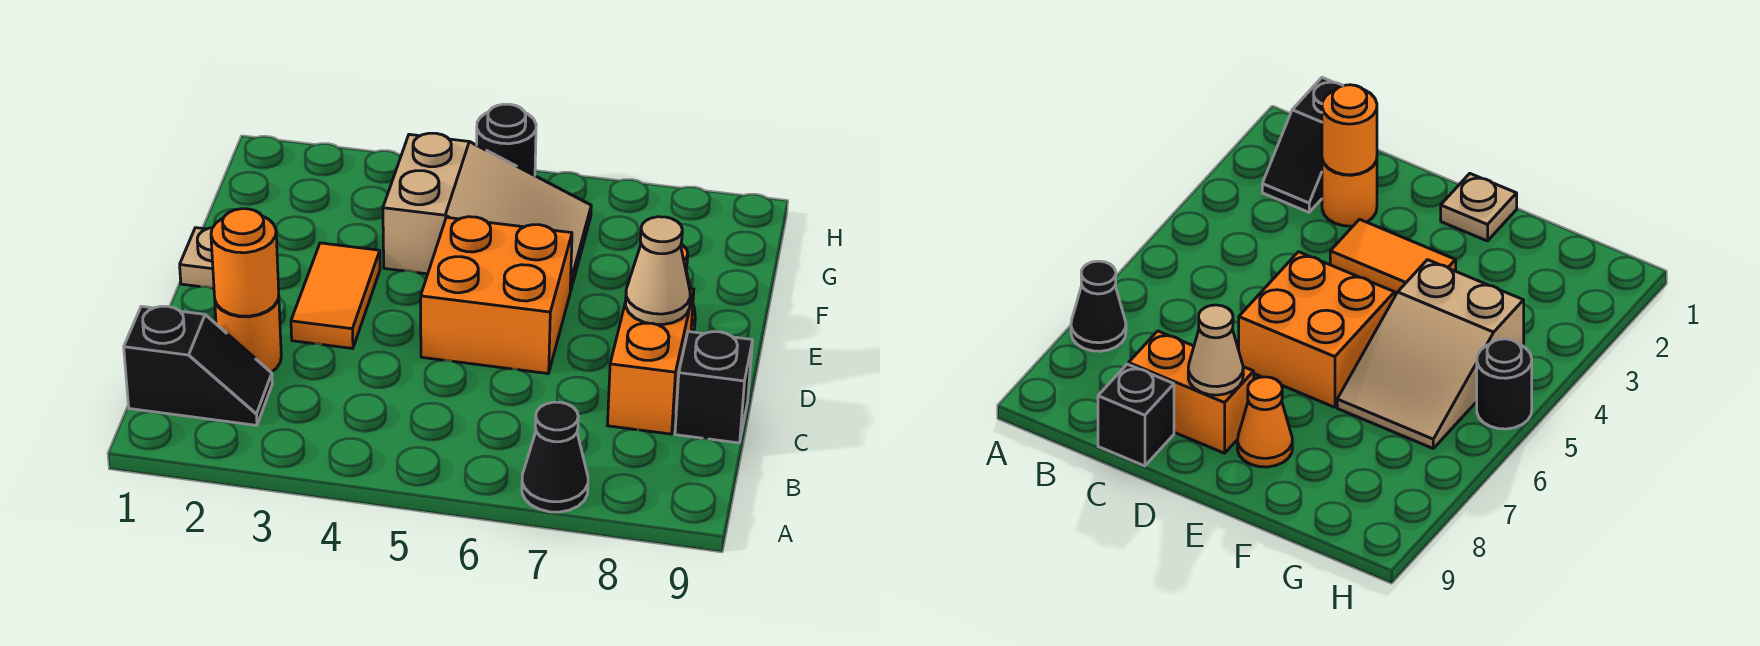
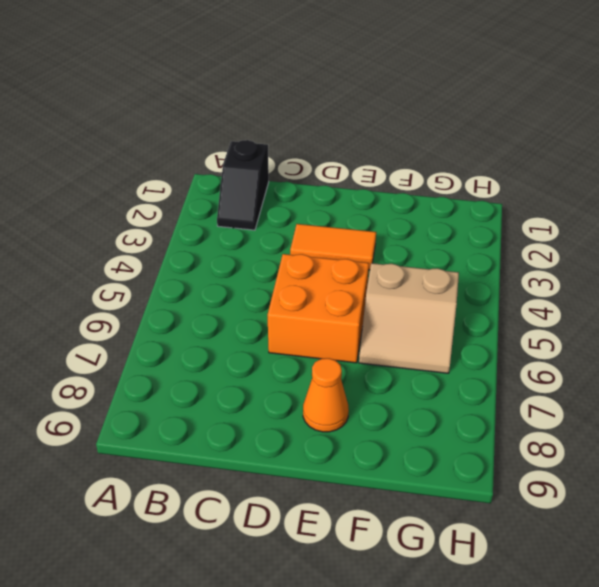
tan 2x2 slope [359,263,459,373] -> tan 2x3 slope [383,133,591,291]
none -> black 1x1 cone [522,402,588,512]
none -> orange 1x1 round brick [215,296,281,372]
none -> orange 1x2 brick [607,289,694,434]

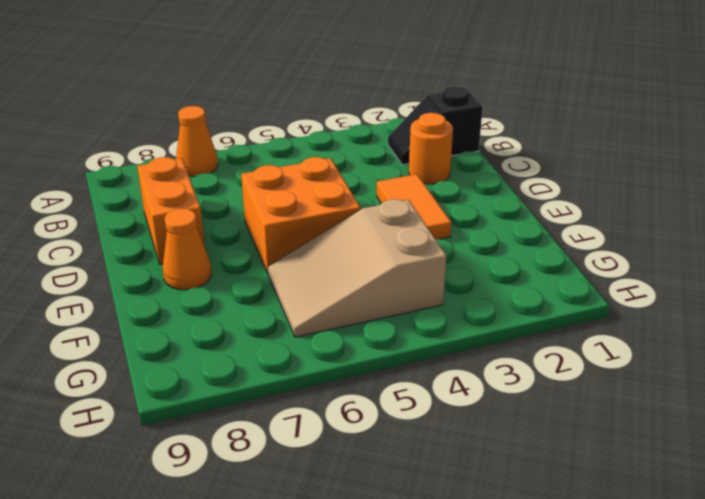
orange 1x1 cone [176,106,218,177] -> black 1x1 cone [522,402,588,512]
none -> black 1x1 brick [675,332,753,443]
none -> tan 1x1 plate [180,228,214,288]
none -> black 1x1 round brick [477,104,536,176]

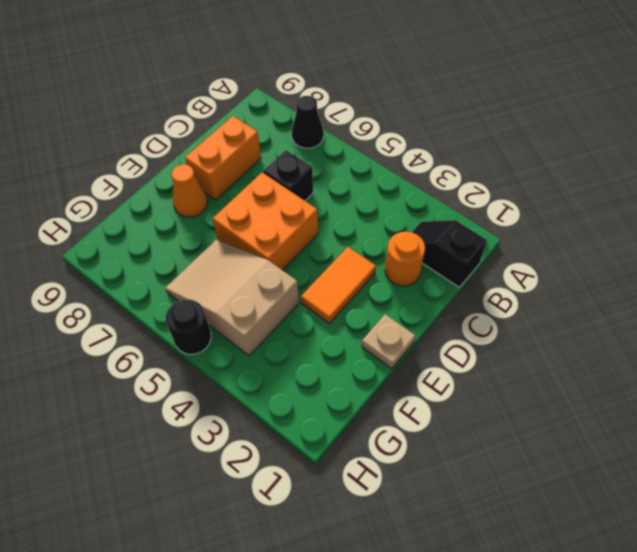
black 1x1 brick [263,150,313,201] -> black 1x1 brick moved to [675,332,753,443]
none -> orange 1x1 round brick [211,209,279,316]
none -> tan 1x1 cone [626,217,690,325]

